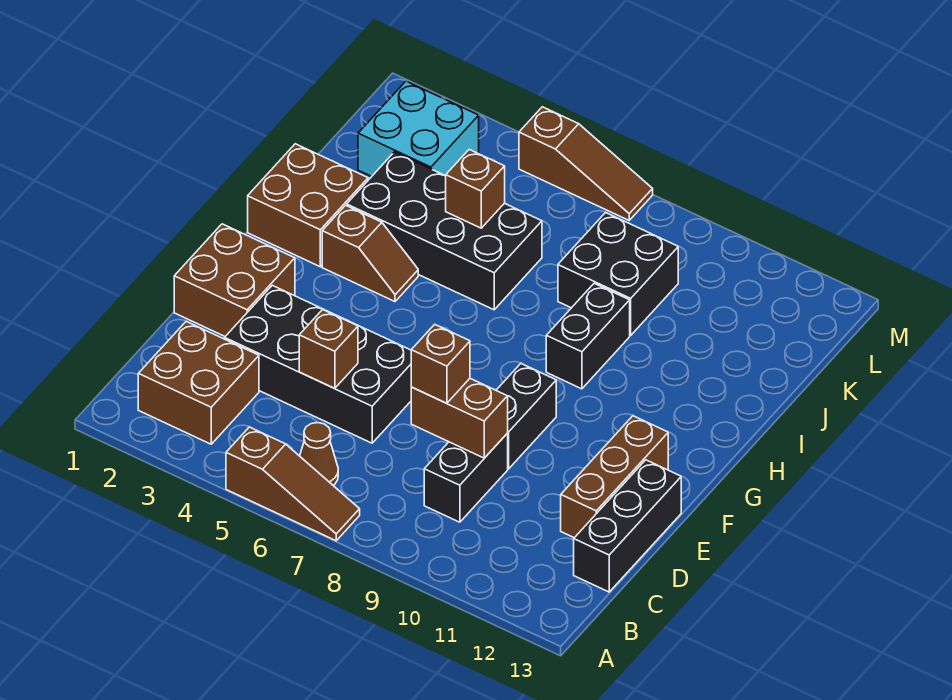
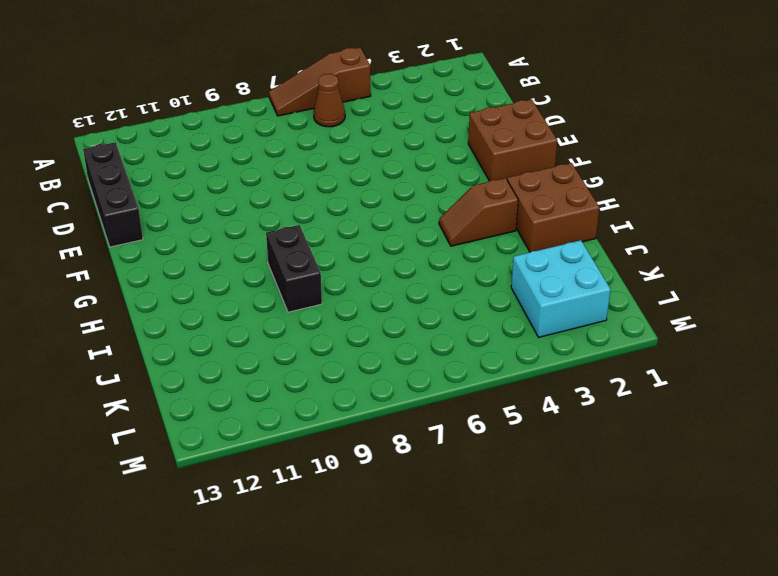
none -> brown 2x2 brick [138,321,259,444]
none -> black 1x2 brick [424,434,508,522]
none -> black 2x4 brick [225,285,411,443]

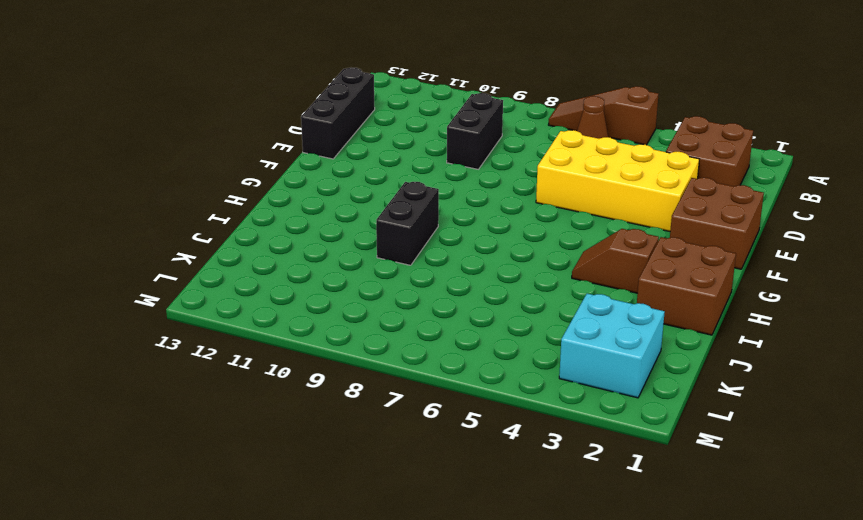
yellow 2x4 brick [536,130,699,231] -> black 2x4 brick [225,285,411,443]
none -> brown 1x3 brick [561,416,668,538]
none -> black 1x2 brick [496,364,556,469]
none -> black 2x4 brick [347,152,542,310]

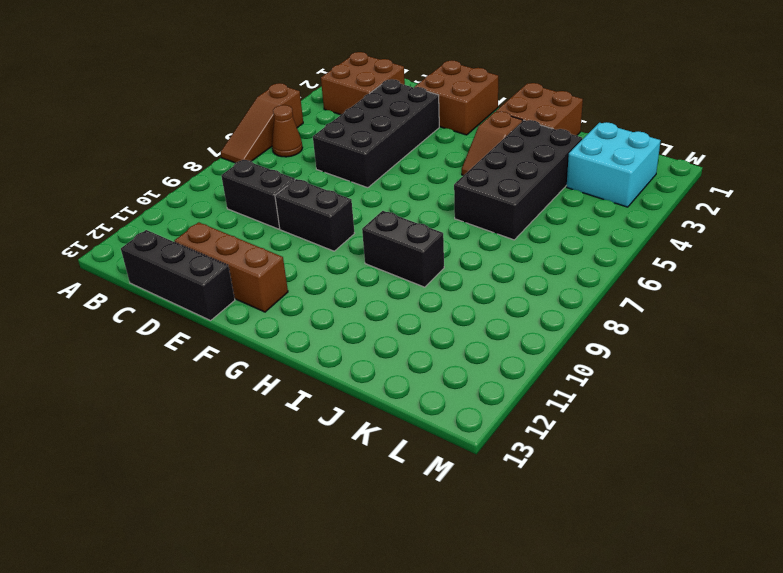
none -> black 2x2 brick [558,213,678,335]
none -> brown 1x3 slope [519,107,653,220]
none -> brown 1x1 brick [299,310,358,389]

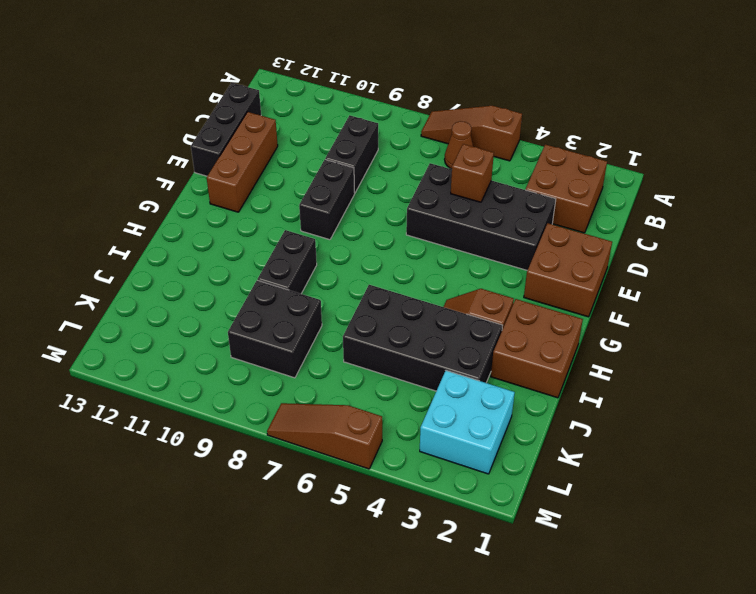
none -> brown 1x2 brick [411,379,508,458]
none -> brown 1x1 brick [446,150,505,228]
none -> brown 1x1 brick [411,324,470,403]

